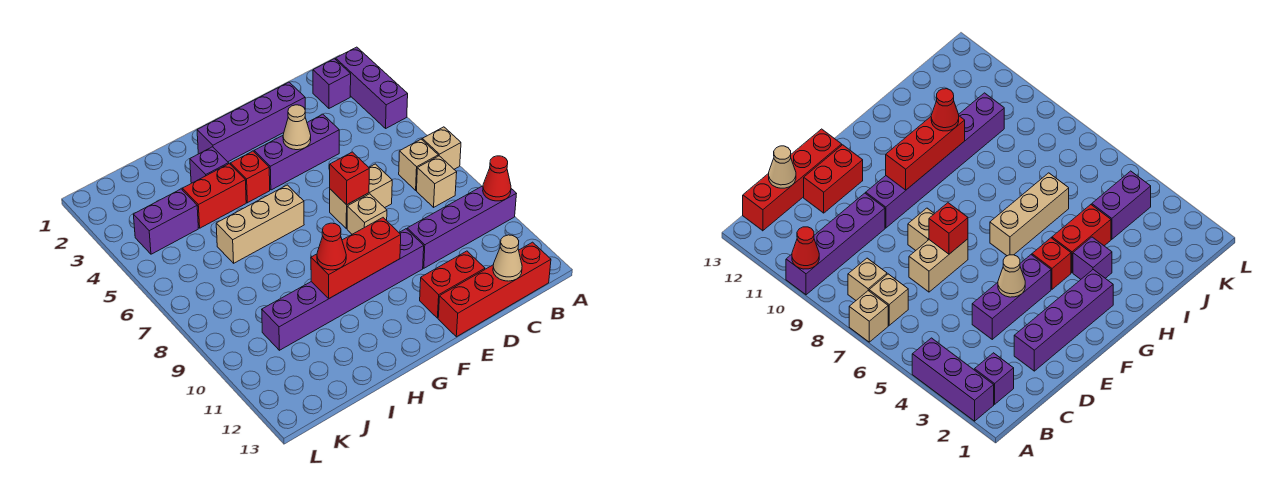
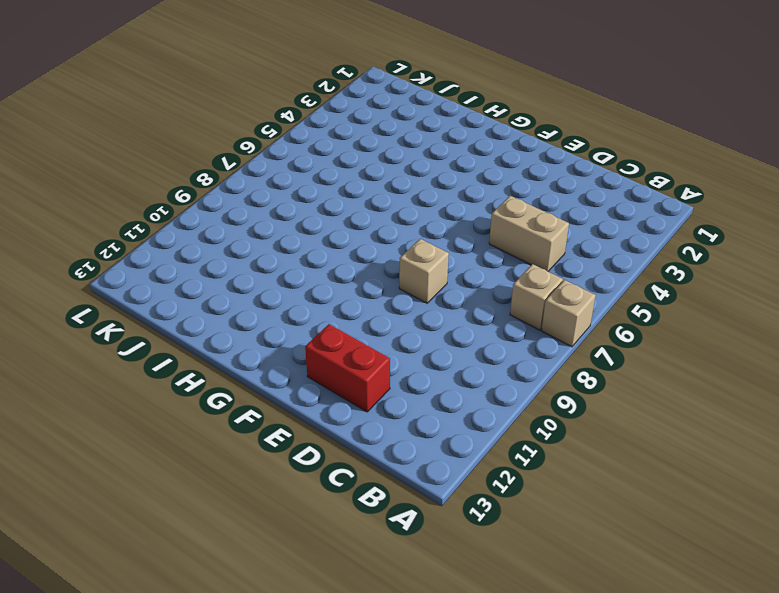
tan 1x2 brick [489,196,569,272] -> tan 1x2 brick moved to [330,164,392,229]
none -> purple 1x3 brick [336,47,408,128]
none -> purple 1x4 brick [407,186,517,268]
none -> purple 1x1 brick [313,59,351,108]

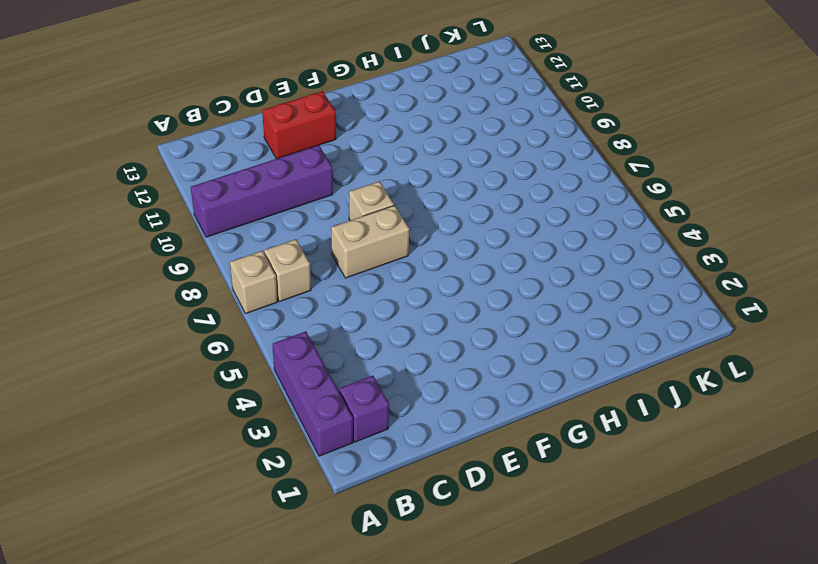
none -> tan 1x1 brick [417,156,457,207]
none -> red 1x4 brick [438,242,551,337]
none -> purple 1x4 brick [197,82,305,162]

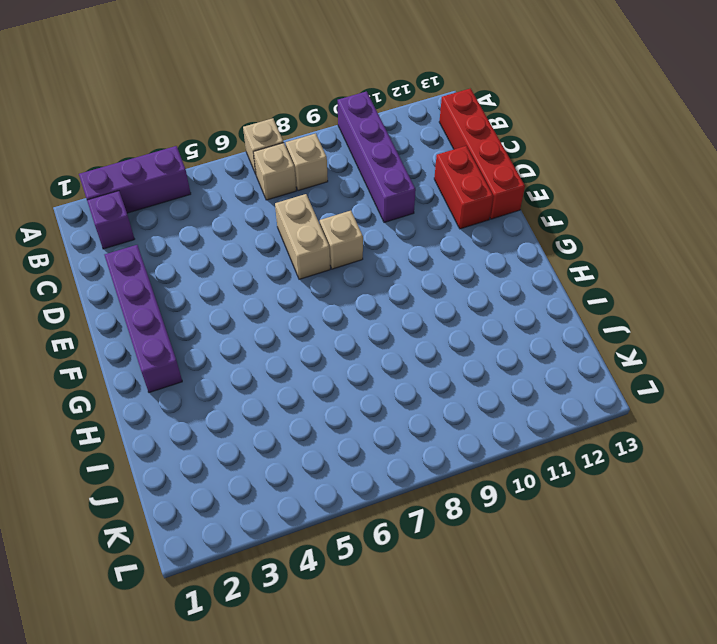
none -> purple 1x3 brick [254,114,339,190]
none -> purple 1x6 brick [262,229,424,350]
none -> red 1x1 brick [231,151,270,203]

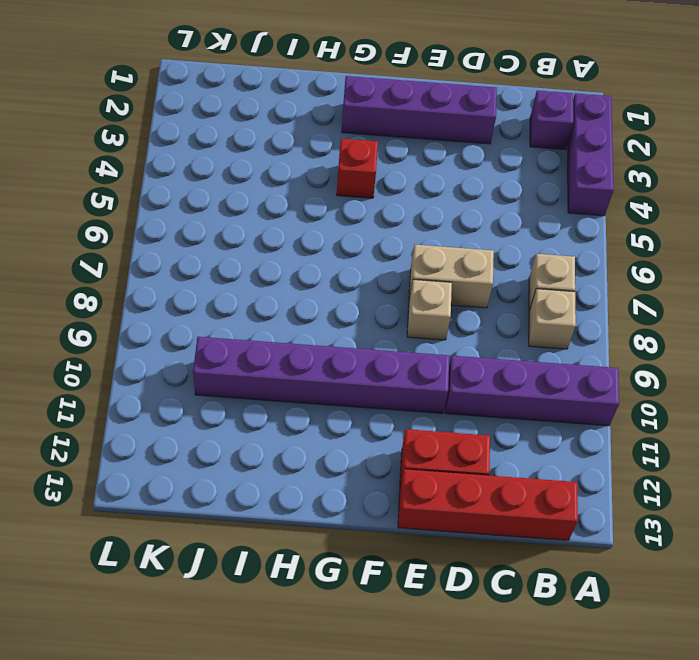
none -> tan 1x1 brick [422,127,461,169]
none -> purple 1x3 brick [254,114,339,190]
none -> tan 1x3 brick [216,185,304,263]

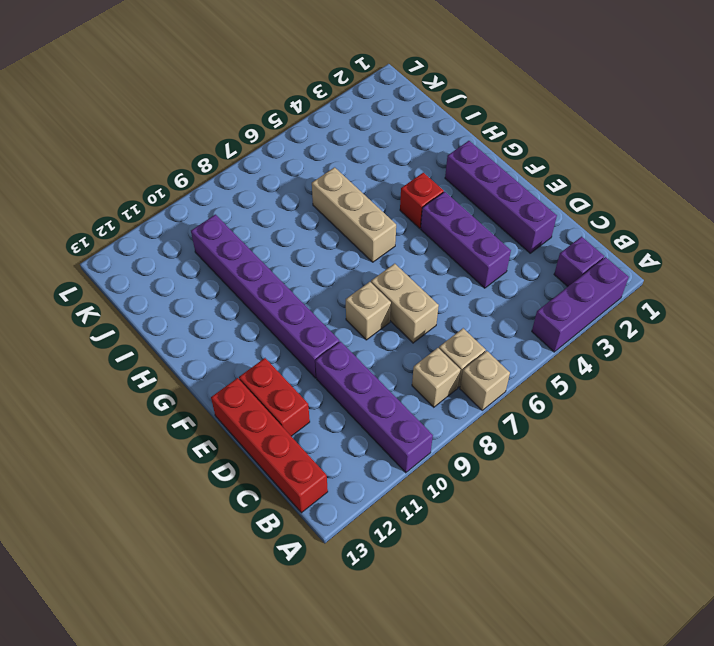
none -> purple 1x1 brick [190,147,229,183]
none -> red 1x2 brick [182,164,246,228]
none -> purple 1x2 brick [133,189,198,254]

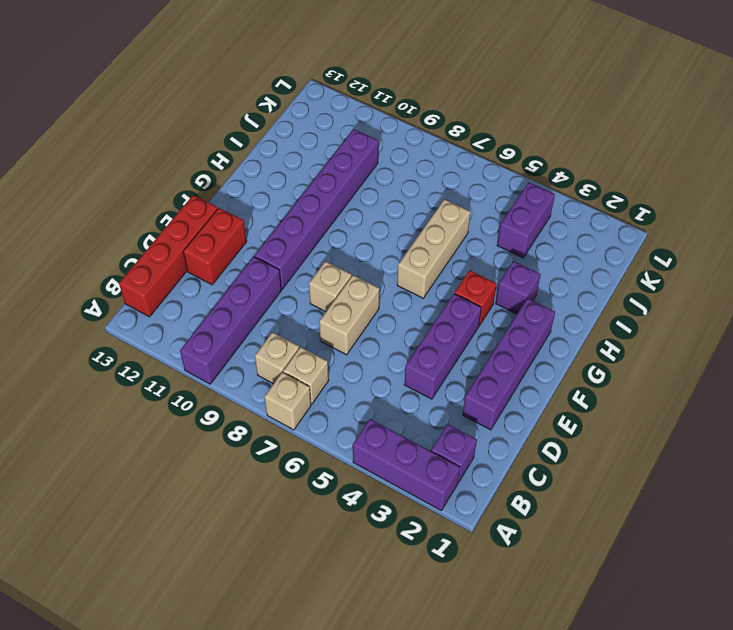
none -> red 1x2 brick [182,164,246,228]
none -> red 1x1 cone [483,156,511,201]
none -> tan 1x1 cone [493,235,522,281]

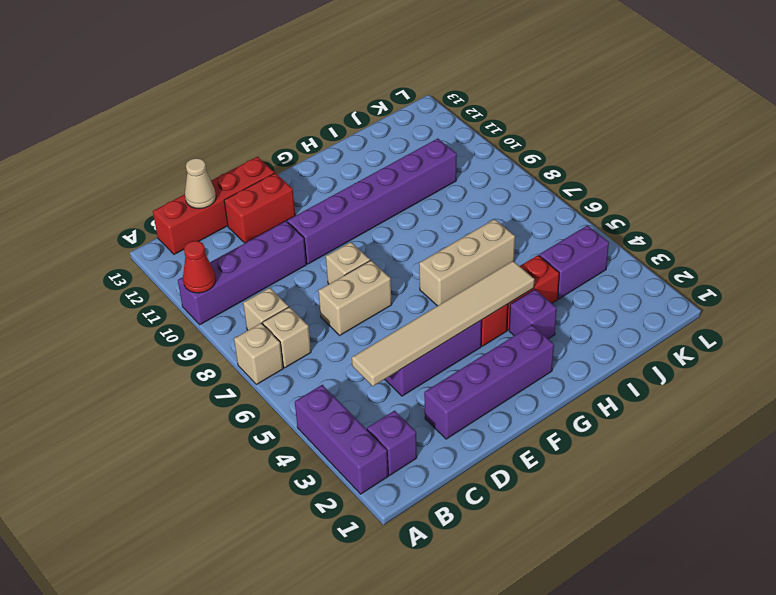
tan 1x6 tile [352,261,534,386] -> tan 1x1 cone [283,105,311,150]
none -> red 1x1 brick [330,152,369,205]
none -> red 1x3 brick [311,218,401,298]
none -> red 1x1 cone [317,223,346,270]

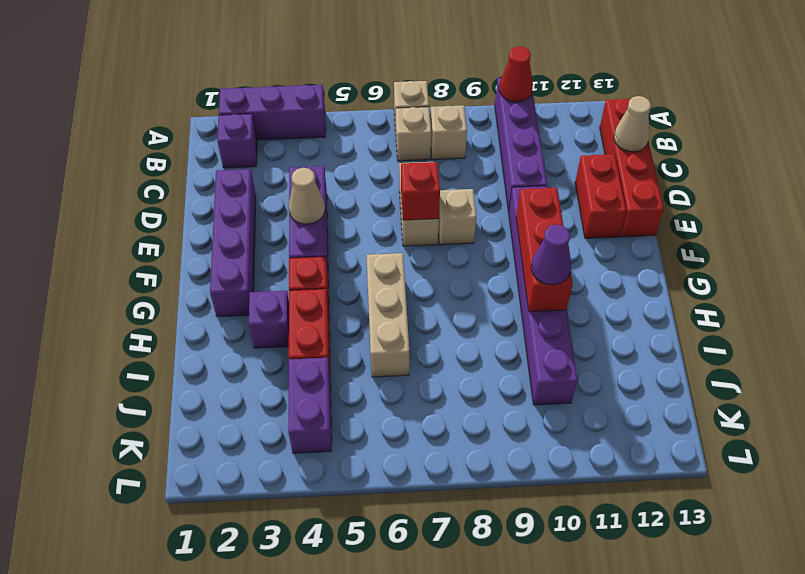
purple 1x1 cone [531,225,571,285] -> red 1x1 cone [317,223,346,270]

